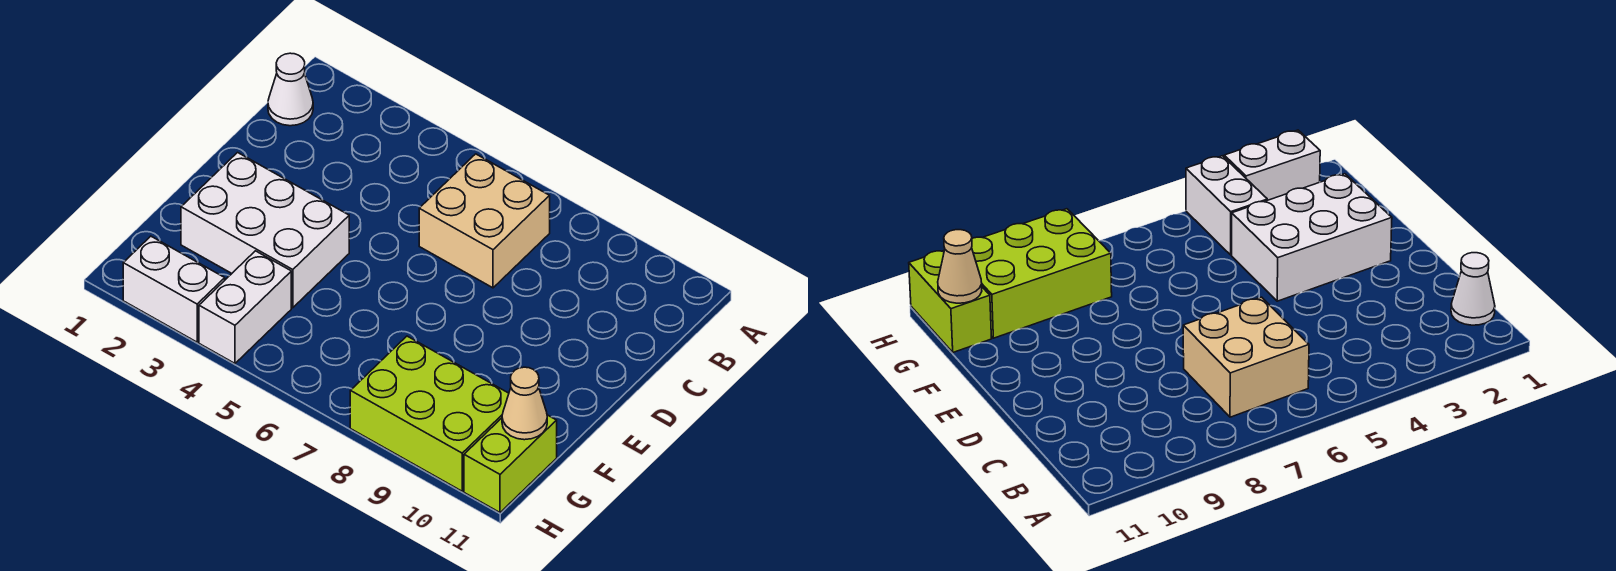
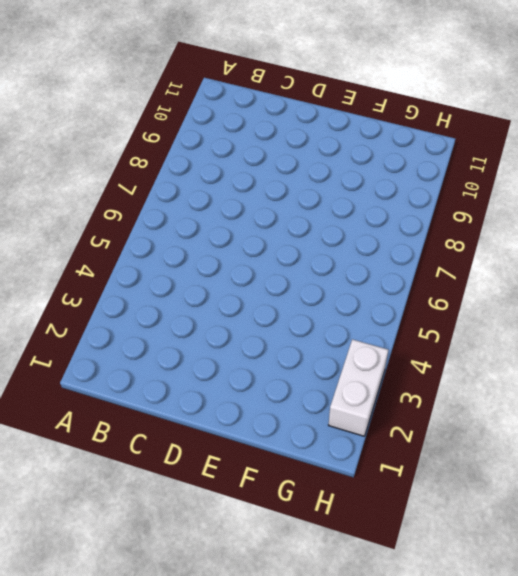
none -> white 1x1 cone [268,53,313,126]
none -> tan 2x2 brick [419,154,550,288]

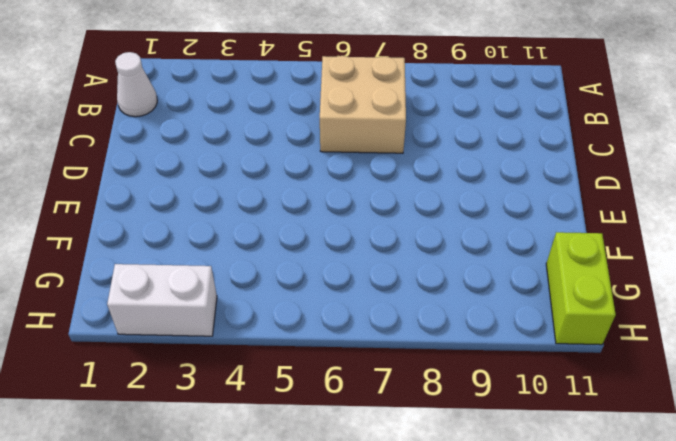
none -> white 2x3 brick [181,153,349,308]
none -> white 1x2 brick [199,251,291,363]

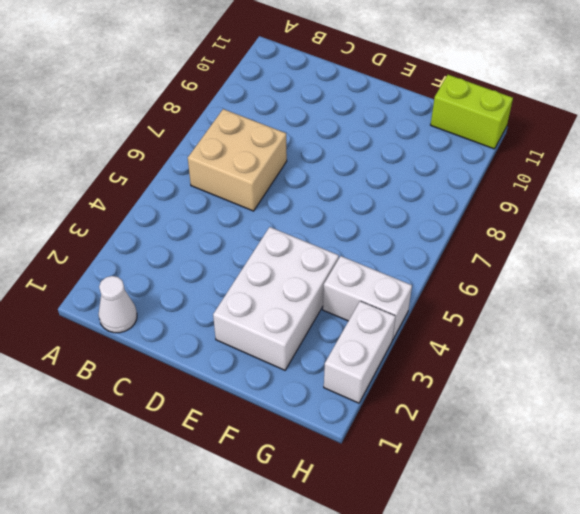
none -> lime 2x3 brick [350,336,509,491]
none -> tan 1x1 cone [502,367,547,440]

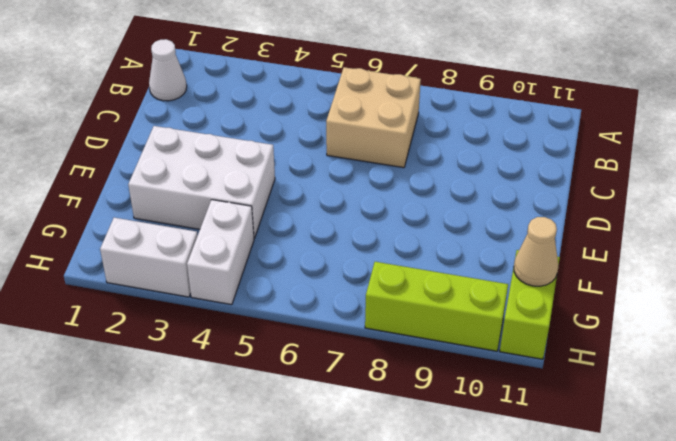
lime 1x3 brick [365,262,508,351] -> lime 2x3 brick [350,336,509,491]

